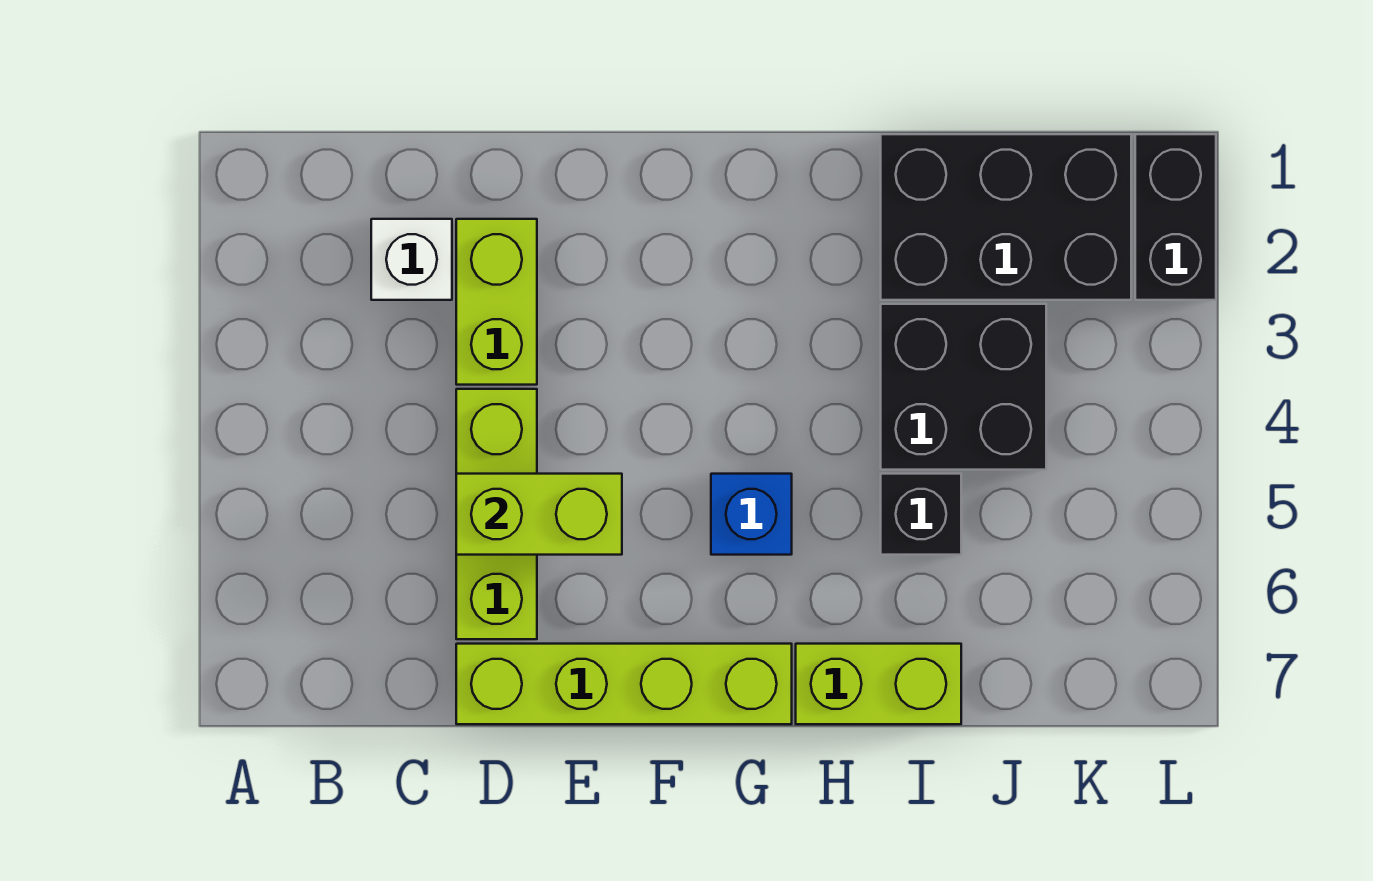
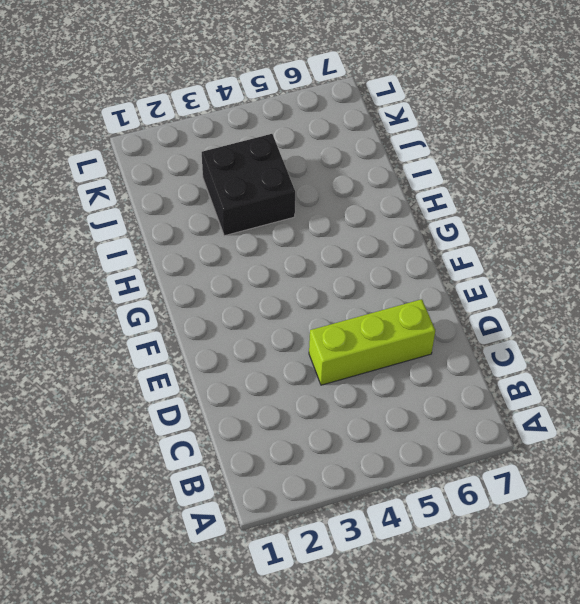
none -> white 1x1 brick [371,219,452,300]
none -> lime 1x2 brick [456,219,537,385]

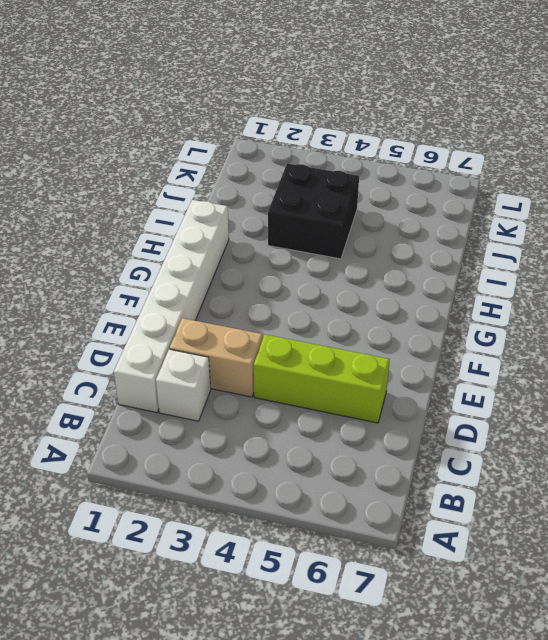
white 1x6 brick [114,200,229,412] -> none
tan 1x2 brick [170,318,263,397] -> lime 1x2 brick [456,219,537,385]
none -> lime 1x4 brick [456,644,792,724]
none -> blue 1x1 brick [711,474,792,555]

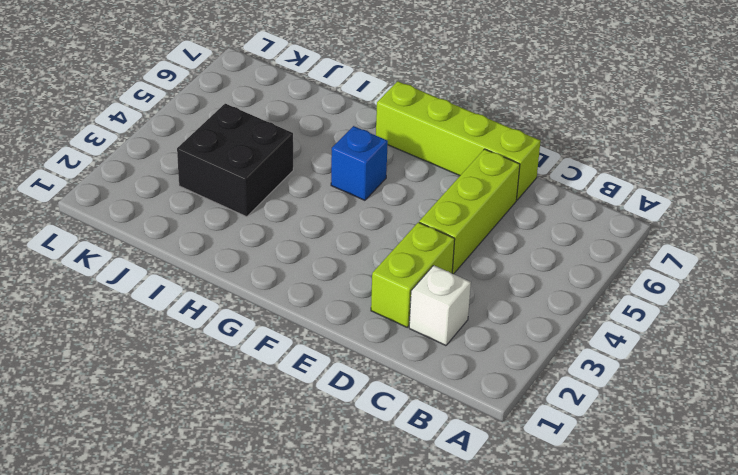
none -> lime 1x2 brick [796,644,961,724]
none -> black 2x3 brick [881,134,1131,300]

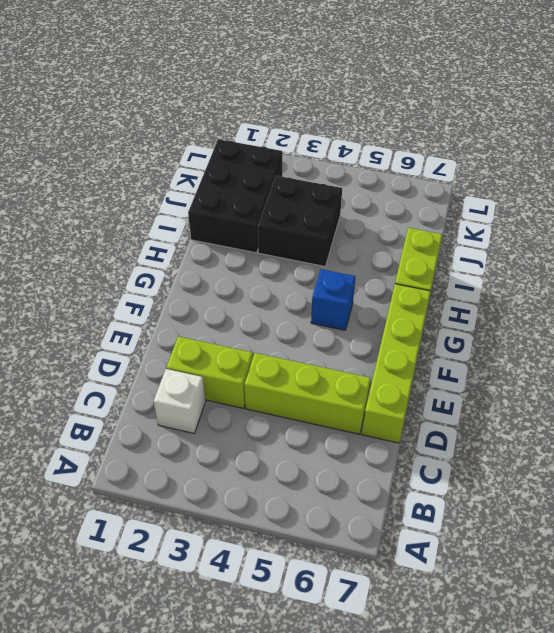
none -> black 1x1 brick [881,474,961,555]
none -> black 1x2 brick [1135,134,1216,300]

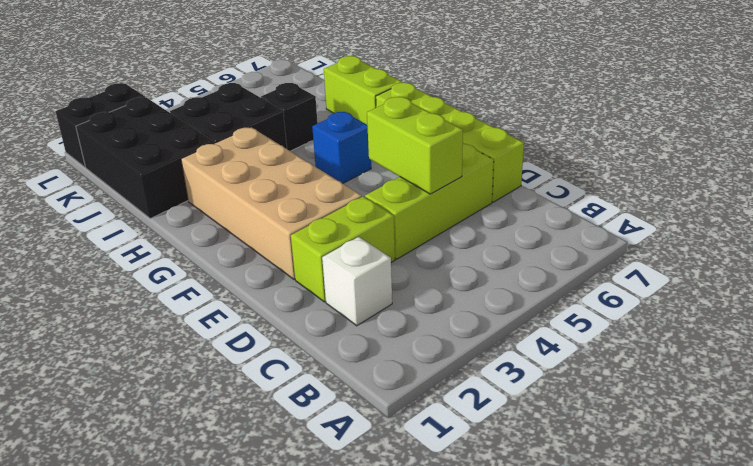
tan 2x4 brick [181,127,362,279] -> none

